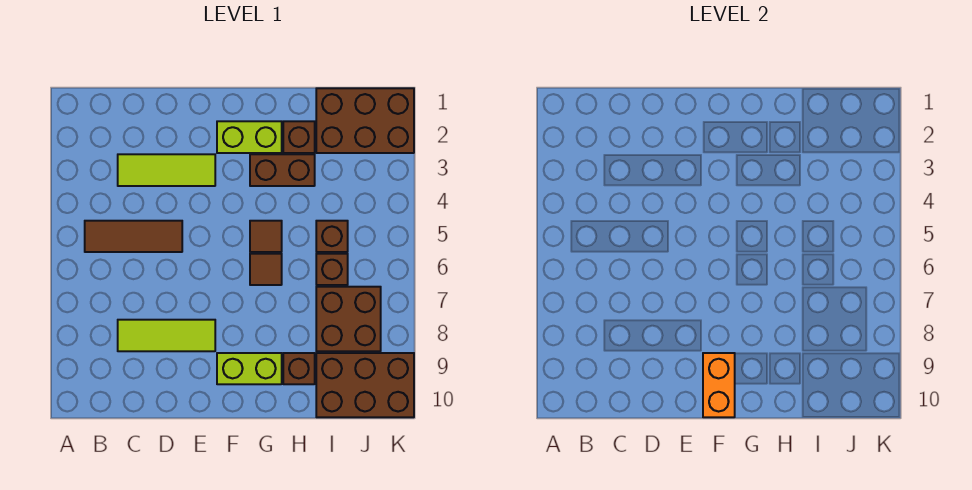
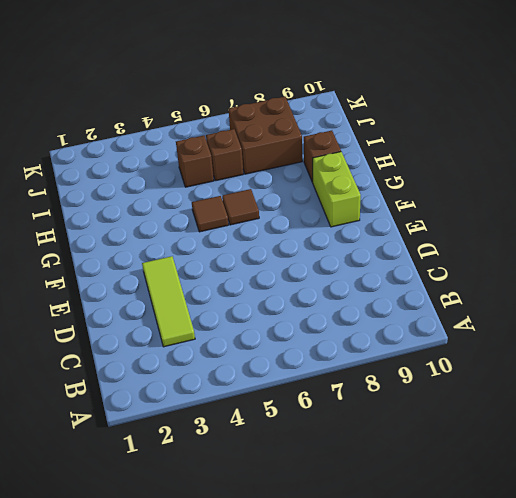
none -> brown 1x3 tile [85,221,182,252]
none -> lime 1x3 tile [118,320,215,351]
none -> lime 1x2 brick [217,121,282,153]

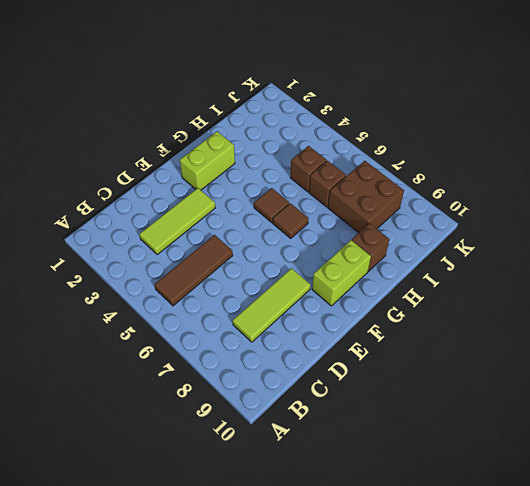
none -> brown 1x2 brick [250,154,315,186]
none -> brown 1x1 brick [283,121,315,153]
none -> brown 2x3 brick [316,88,414,153]

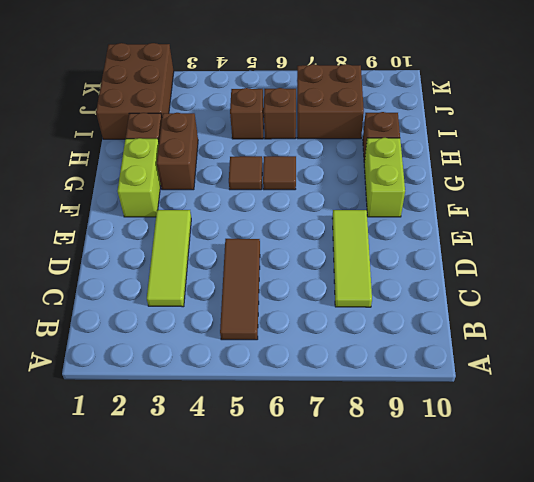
none -> brown 2x3 brick [316,353,414,417]
none -> orange 1x2 brick [703,353,735,417]

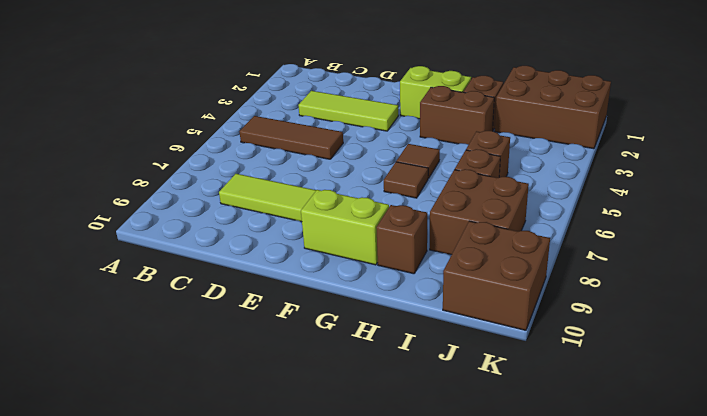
brown 2x2 brick [443,221,550,330] -> brown 2x3 brick [316,353,414,417]
none -> orange 1x2 brick [703,353,735,417]

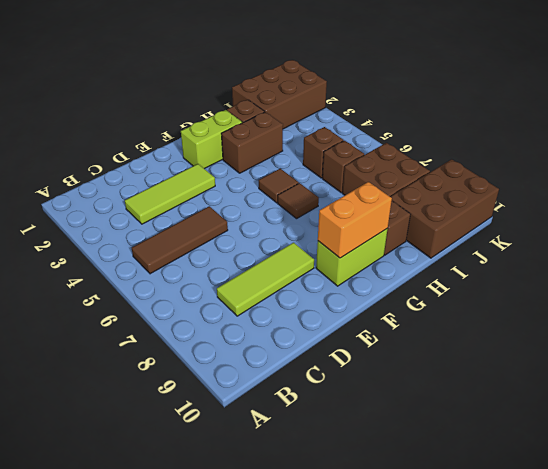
orange 1x2 brick [318,182,392,258] -> orange 1x2 brick turned to [703,353,735,417]

